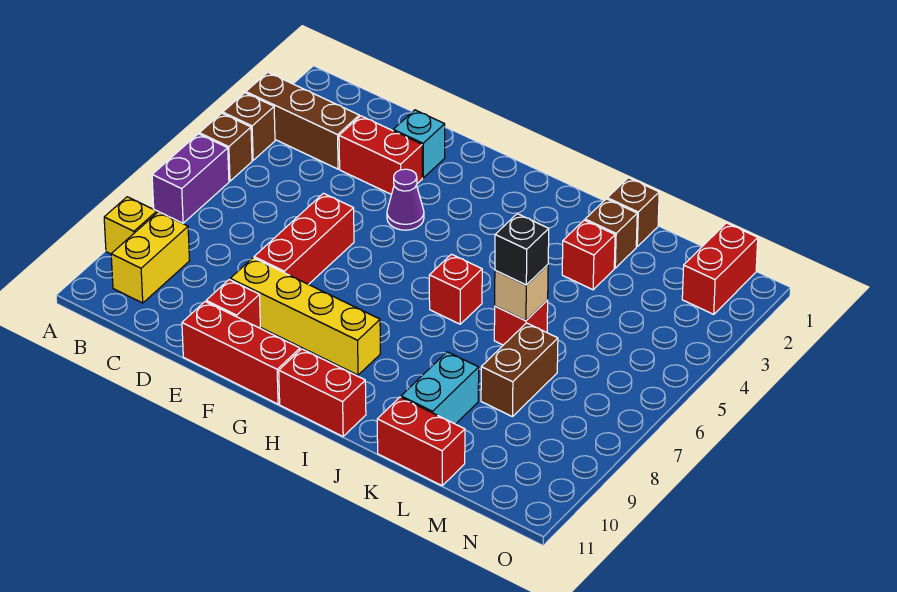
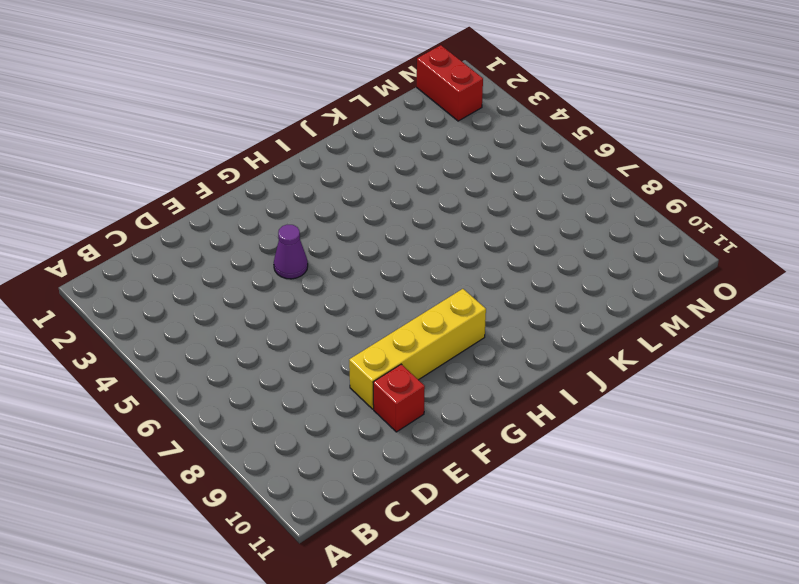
none -> brown 1x3 brick [246,72,359,169]
none -> brown 1x1 brick [223,93,275,160]
none -> brown 1x1 brick [199,113,252,181]

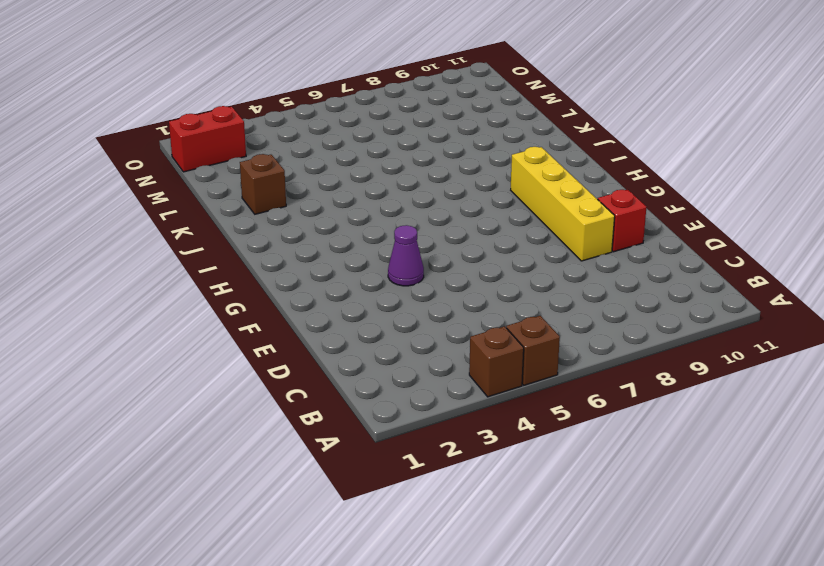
none -> brown 1x3 brick [246,72,359,169]
none -> purple 1x2 brick [152,134,229,223]
none -> yellow 1x1 brick [104,197,157,254]

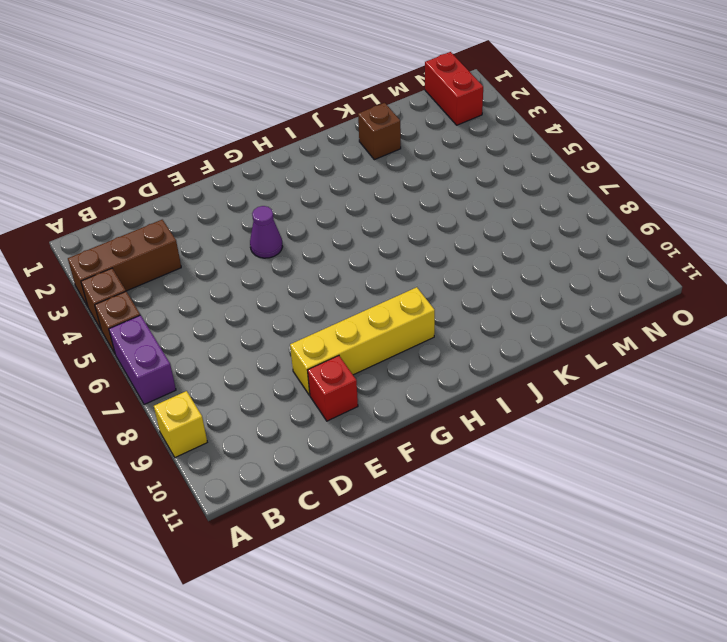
none -> yellow 1x2 brick [111,212,190,303]
none -> red 1x2 brick [339,116,422,194]
none -> cyan 1x1 brick [393,110,445,178]

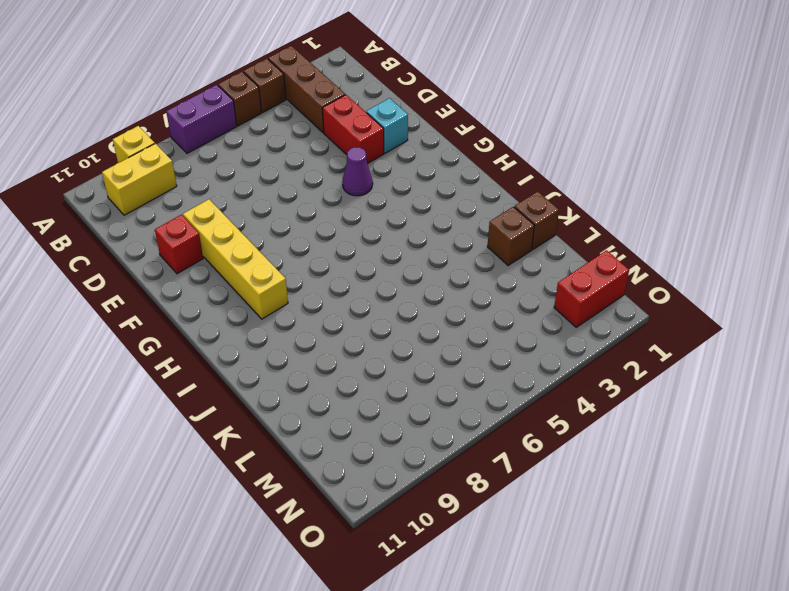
none -> red 1x3 brick [254,193,354,285]
none -> red 1x3 brick [182,302,300,404]
none -> red 1x2 brick [279,349,366,436]

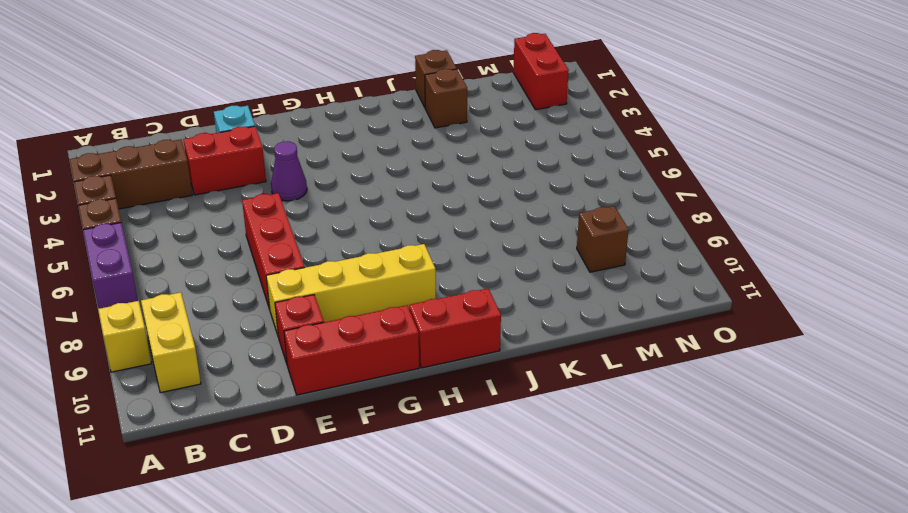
brown 1x1 brick [577,206,629,272] -> none
none -> red 1x1 brick [429,254,482,324]
none -> red 1x1 brick [562,220,615,290]
none -> red 1x1 brick [494,300,548,345]

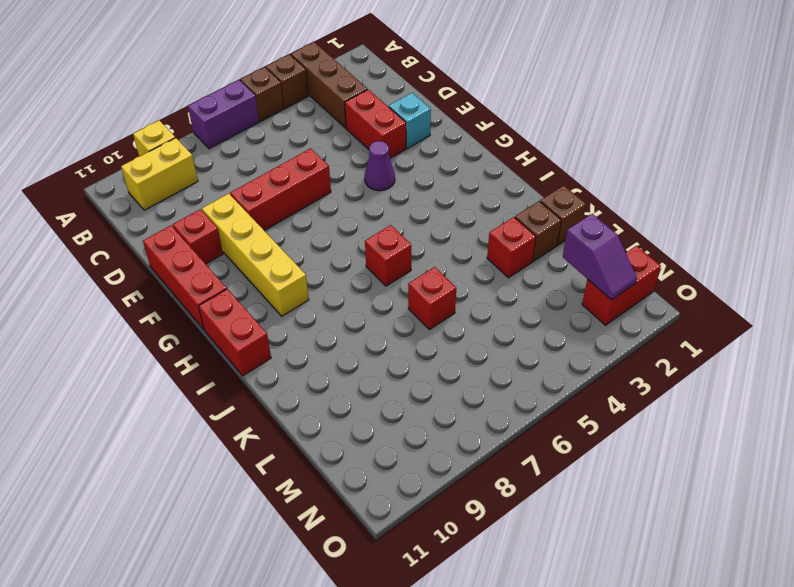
purple 1x2 slope [563,214,637,300] -> none
none -> cyan 1x2 brick [401,352,479,424]
none -> red 1x2 brick [377,397,465,485]
none -> brown 1x2 brick [481,323,558,417]

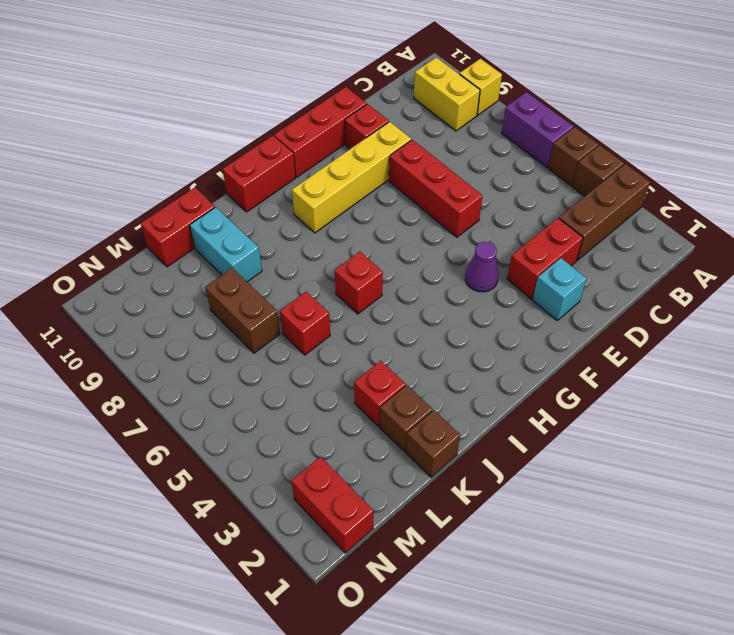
none -> tan 1x1 brick [495,265,548,321]
none -> black 1x1 brick [495,214,549,285]

